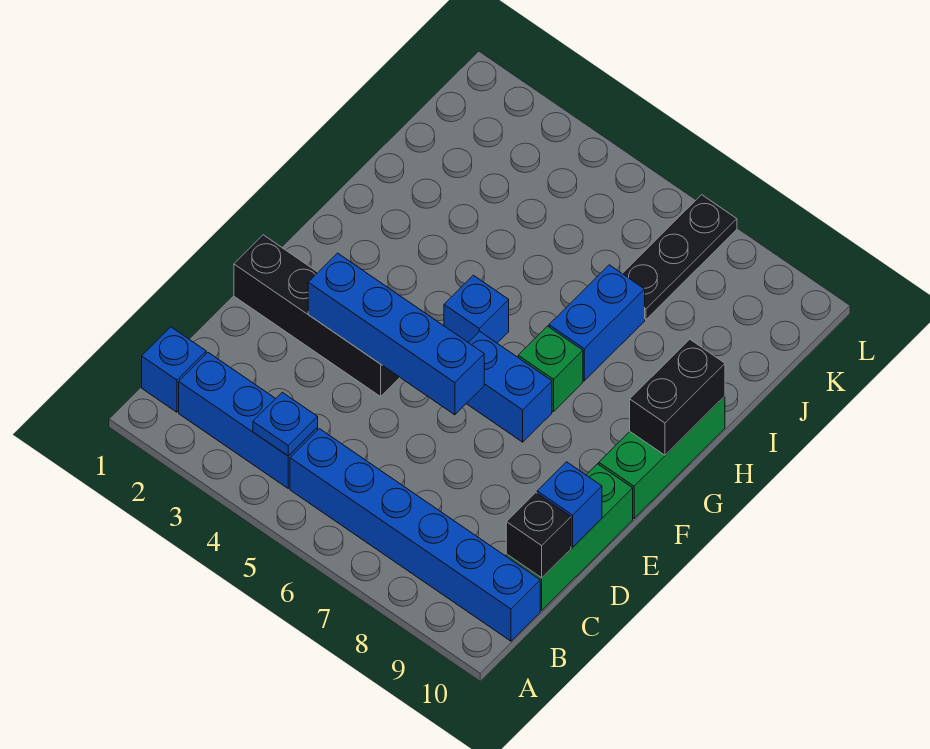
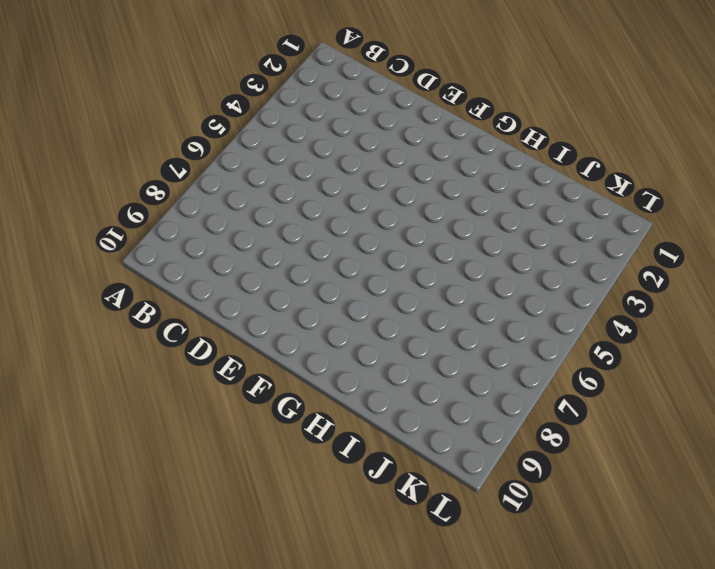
none -> blue 1x1 brick [142,327,206,412]
none -> blue 1x3 brick [179,353,318,488]
none -> blue 1x6 brick [290,429,540,641]

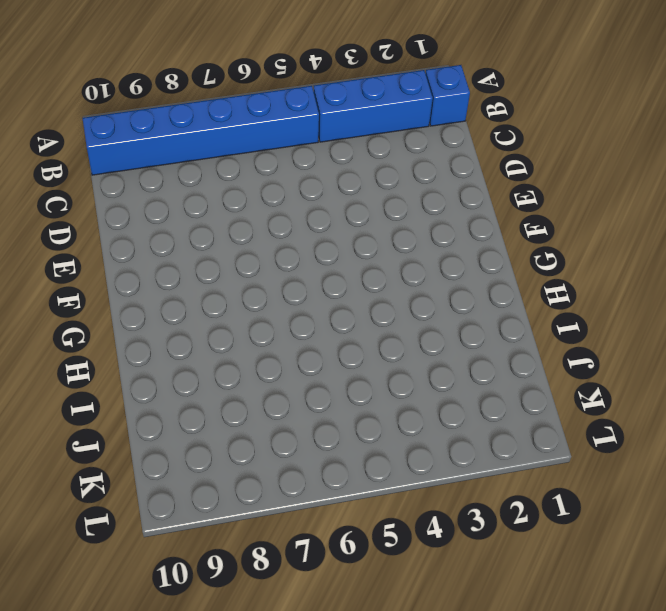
none -> green 1x3 brick [506,464,633,610]
none -> black 1x4 brick [234,235,400,396]
none -> blue 1x2 brick [466,331,552,442]

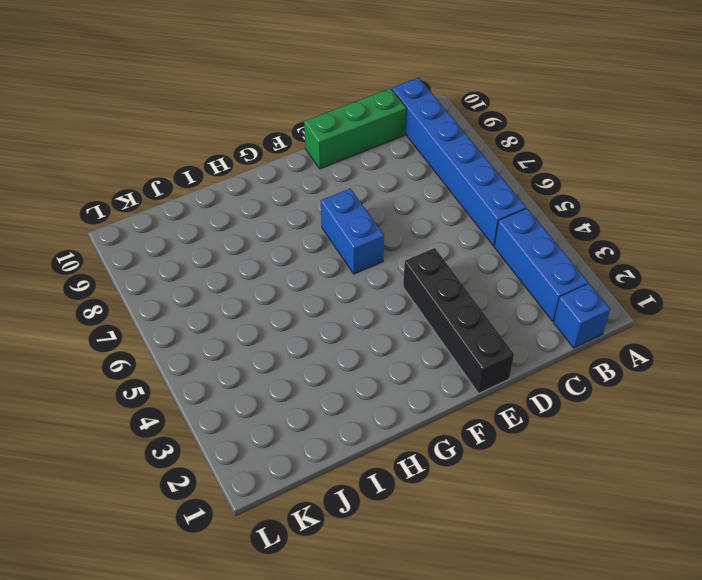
none -> green 1x3 brick [599,396,725,518]
none -> blue 1x1 brick [444,275,509,343]
none -> green 1x1 brick [518,326,583,411]

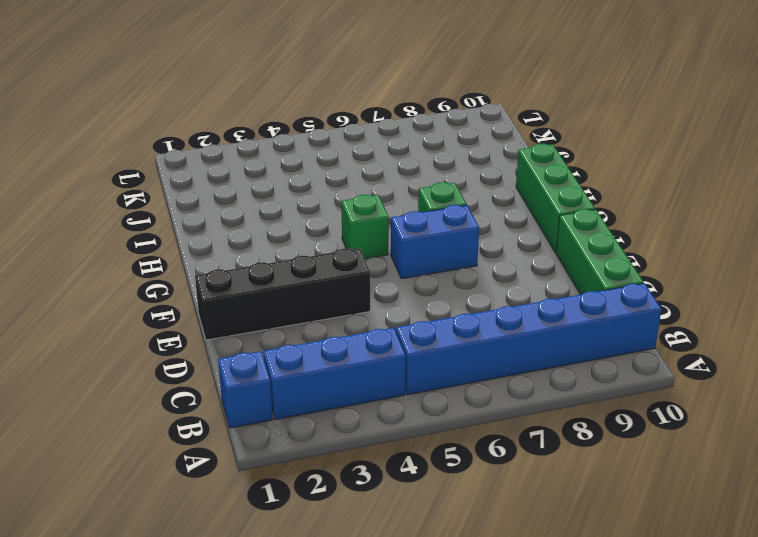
green 1x1 brick [341,195,389,259] -> blue 1x1 brick [444,275,509,343]
none -> blue 1x2 brick [549,265,645,381]
none -> black 1x3 plate [622,195,737,319]
none -> blue 1x1 plate [253,392,318,456]

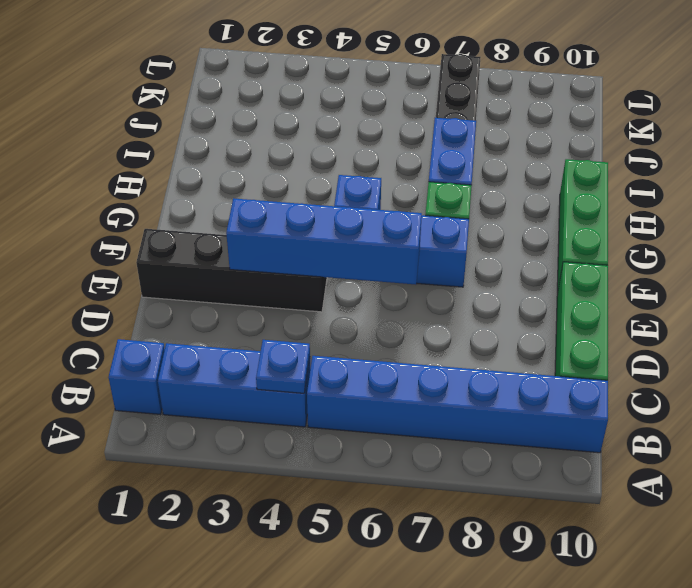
none -> black 1x1 brick [506,493,571,578]
none -> blue 1x1 brick [537,462,602,547]
none -> black 1x2 brick [630,339,725,455]

